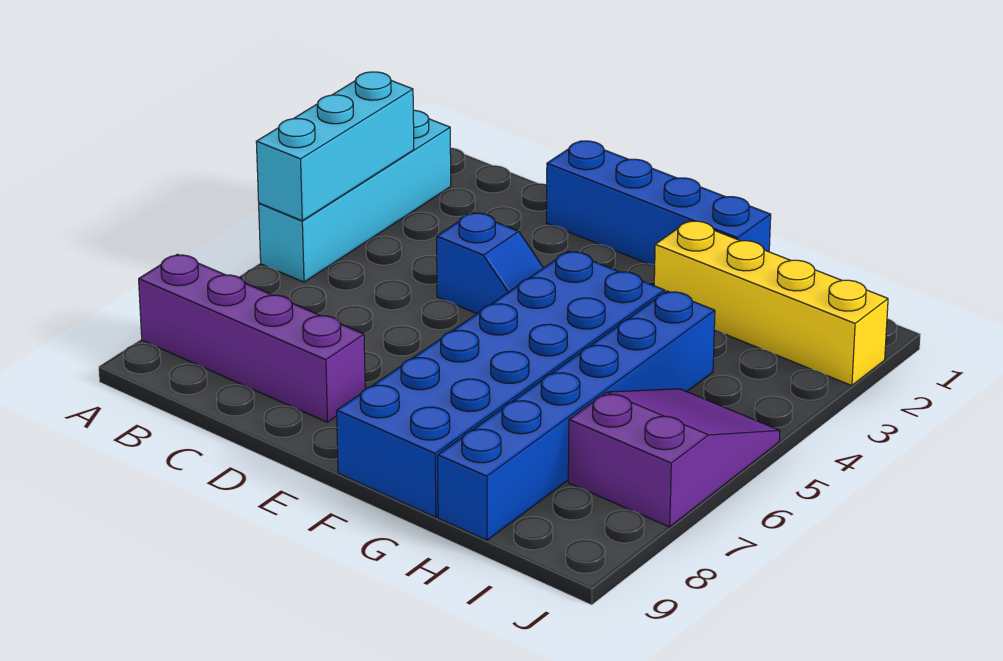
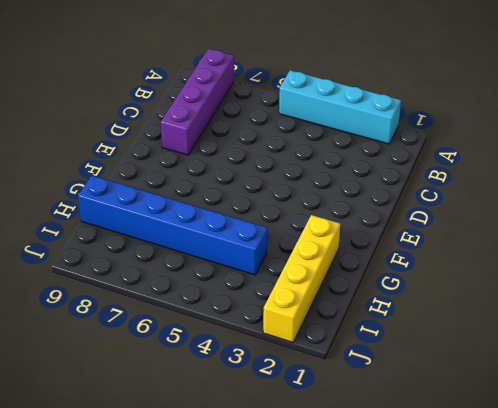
none -> blue 1x4 brick [546,141,771,265]
none -> blue 1x2 slope [437,213,543,314]

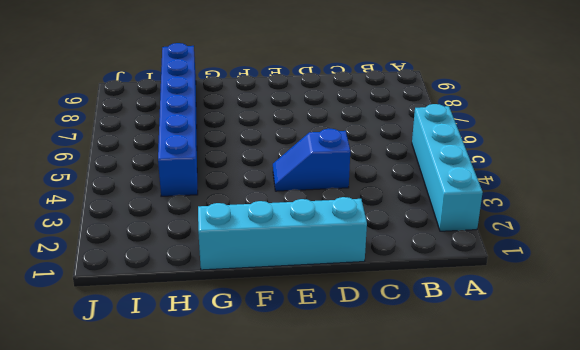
cyan 1x4 brick [198,197,367,270] -> blue 1x4 brick [546,141,771,265]
none -> purple 1x4 brick [139,254,365,422]
none -> blue 2x6 brick [337,251,665,517]

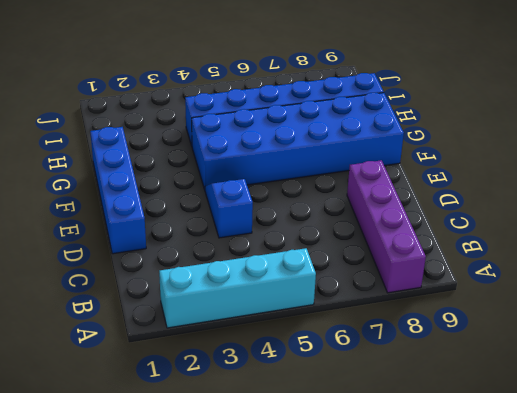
none -> yellow 1x4 brick [654,221,888,386]
none -> purple 2x3 slope [568,389,780,527]

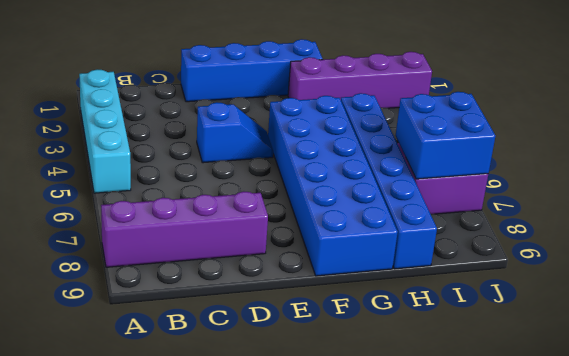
purple 1x4 brick [288,52,432,108] -> yellow 1x4 brick [654,221,888,386]
blue 2x2 brick [396,92,495,179] -> none
none -> cyan 1x3 brick [256,72,414,221]

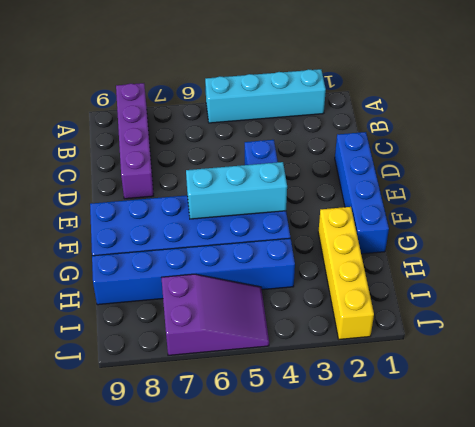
cyan 1x3 brick [186,162,287,219] -> cyan 1x3 brick moved to [256,72,414,221]

